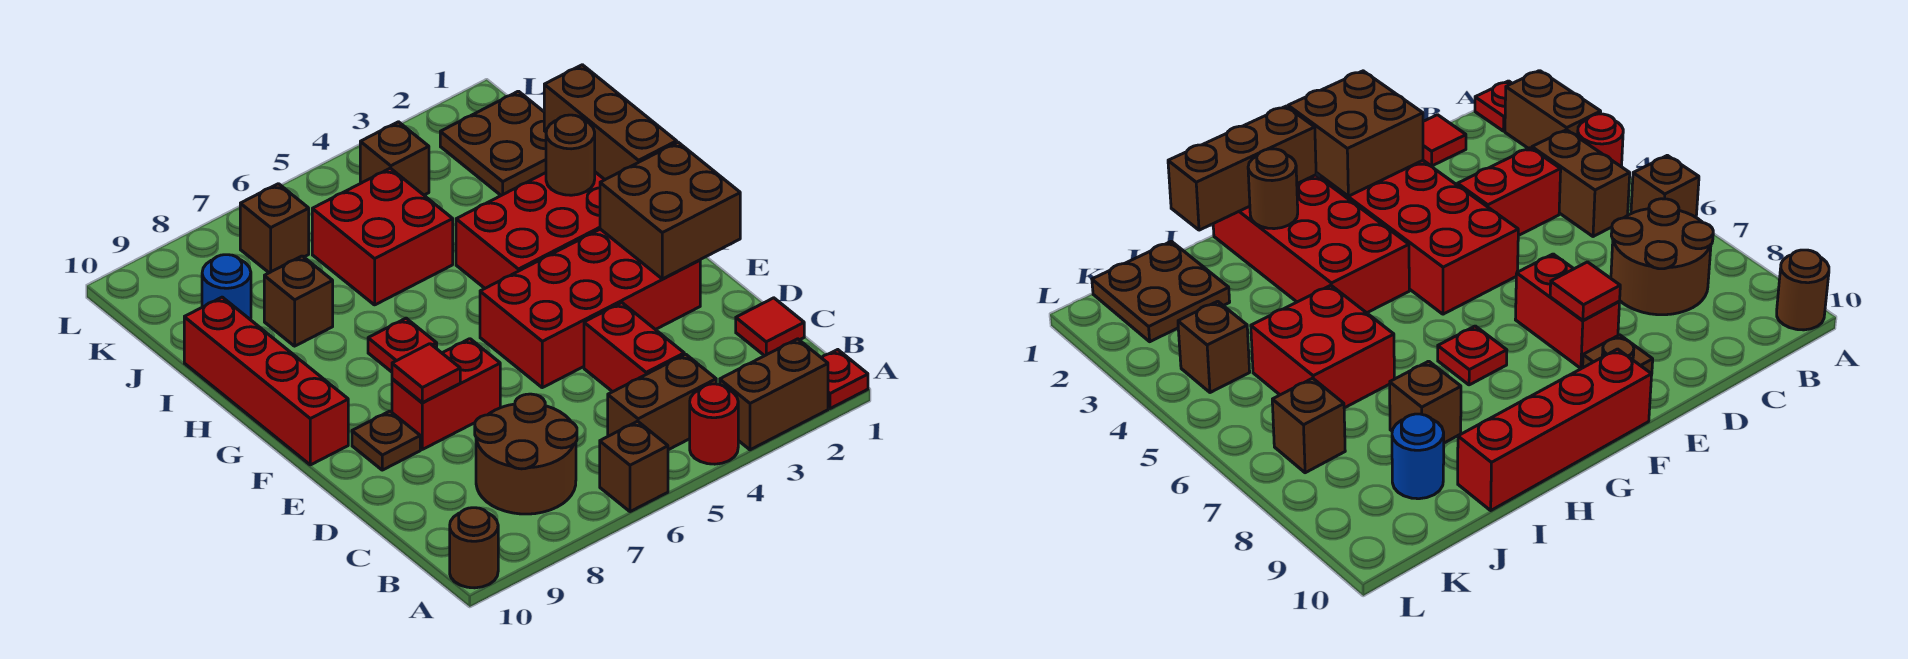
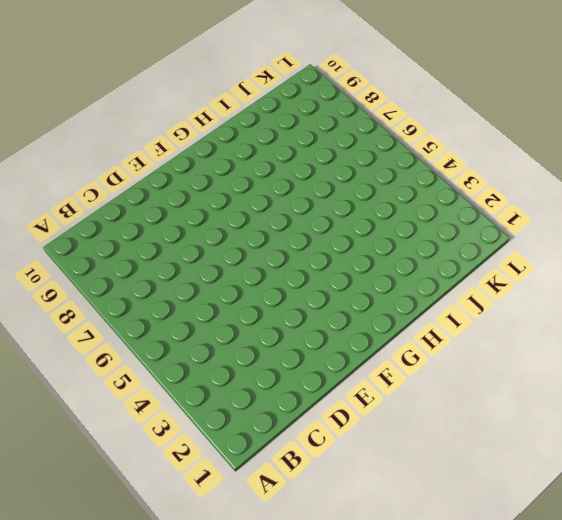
none -> red 1x1 plate [822,350,868,409]
none -> brown 1x2 brick [720,339,828,450]
none -> red 1x1 round brick [690,384,738,464]

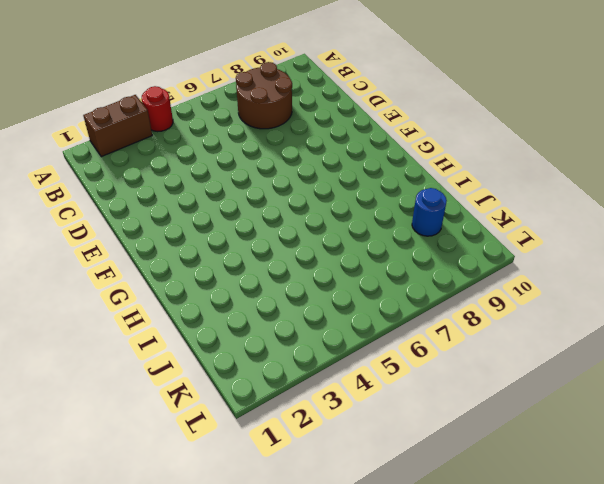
none -> red 1x1 plate [822,350,868,409]
none -> brown 1x1 brick [600,421,668,512]
none -> brown 1x1 round brick [450,508,498,588]

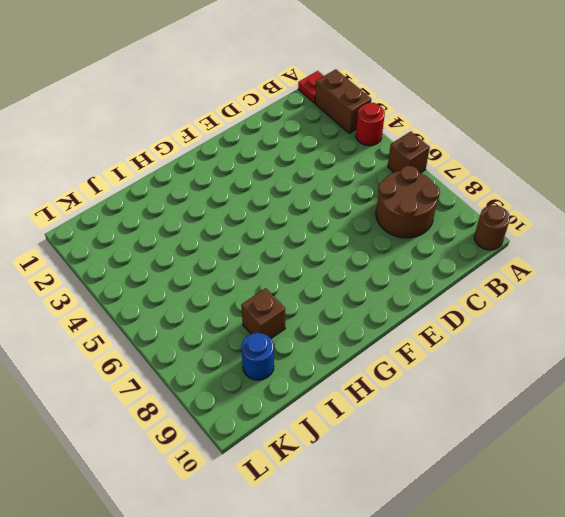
none -> brown 1x2 brick [608,354,716,450]
none -> red 1x1 tile [736,298,804,356]
none -> red 1x2 brick [584,303,684,392]

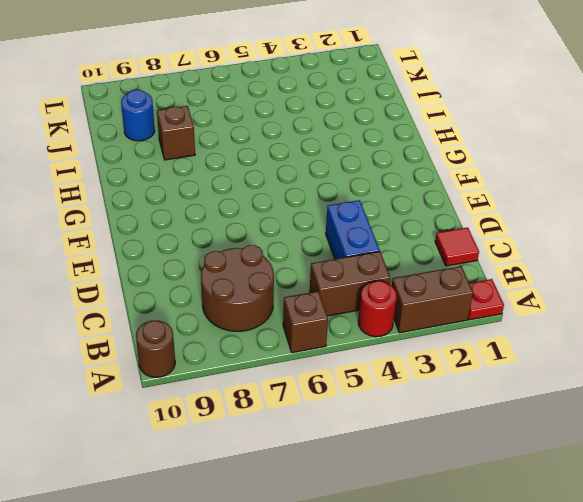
blue 1x2 brick [326,200,380,259] -> red 1x2 brick [584,303,684,392]
none -> red 2x4 brick [480,229,700,388]
none -> red 1x2 brick [392,339,500,449]
none -> brown 1x1 plate [352,411,420,470]

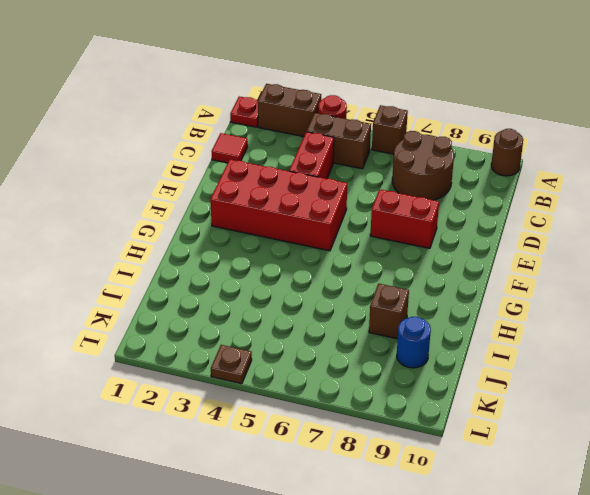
brown 1x1 plate [211,345,252,384] -> brown 1x1 plate moved to [352,411,420,470]
none -> red 1x4 brick [184,297,348,465]
none -> red 2x4 brick [456,172,605,288]
none -> red 1x1 plate [368,318,437,372]

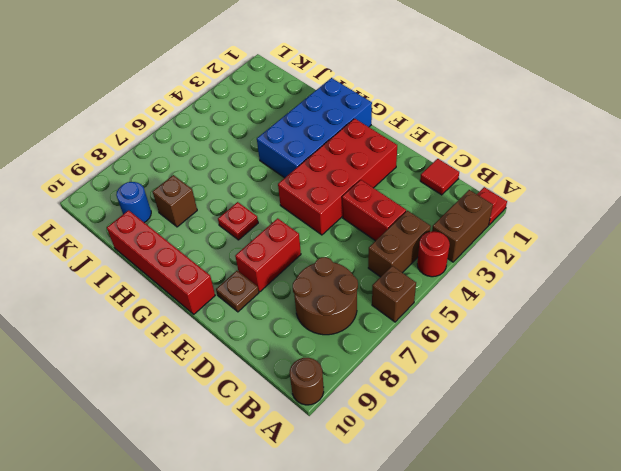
blue 2x4 brick [257,78,372,178] -> red 2x4 brick [456,172,605,288]
none -> red 2x2 brick [312,168,453,305]
none -> brown 2x2 plate [440,91,546,195]
none -> brown 1x1 brick [360,122,429,195]

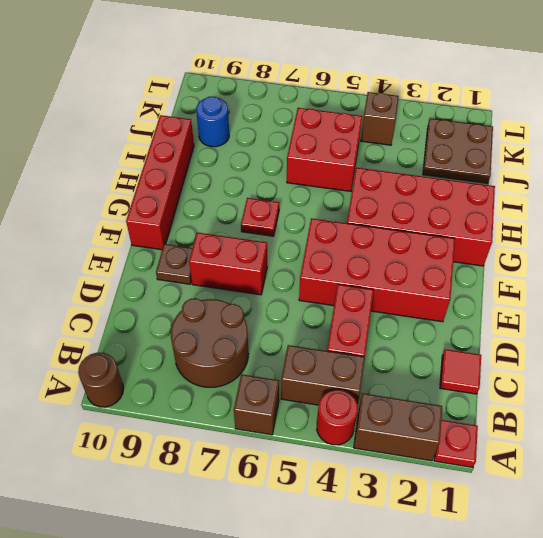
none -> brown 1x1 brick [264,256,333,346]
none -> brown 1x1 brick [240,184,309,273]
none -> brown 2x2 brick [600,142,740,279]

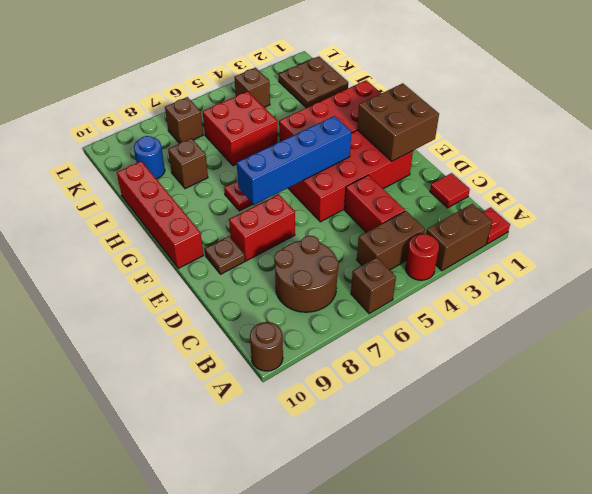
blue 1x4 brick [237,116,351,205] -> none
none -> red 1x1 tile [392,344,460,403]
none -> brown 1x3 brick [544,65,677,179]
none -> brown 1x1 round brick [546,115,595,195]

